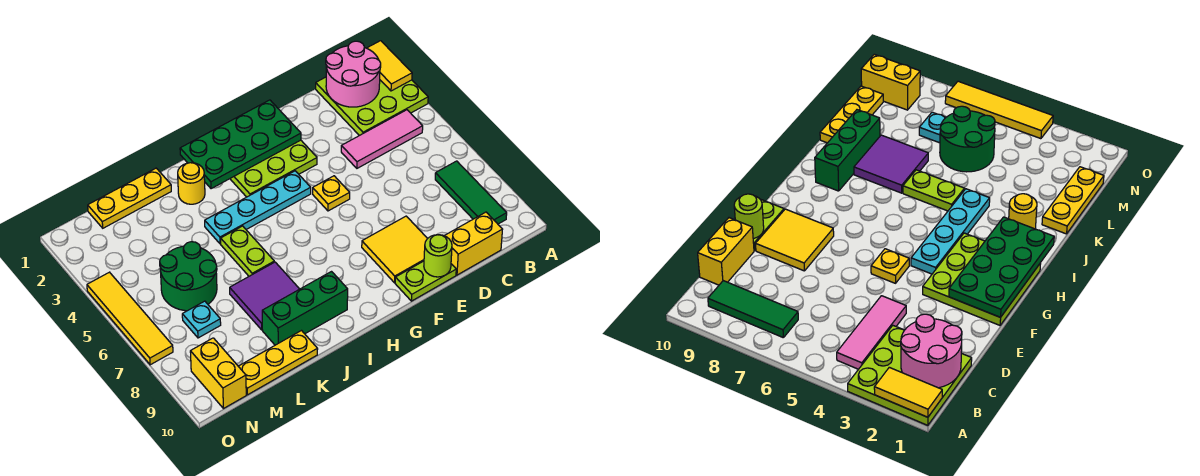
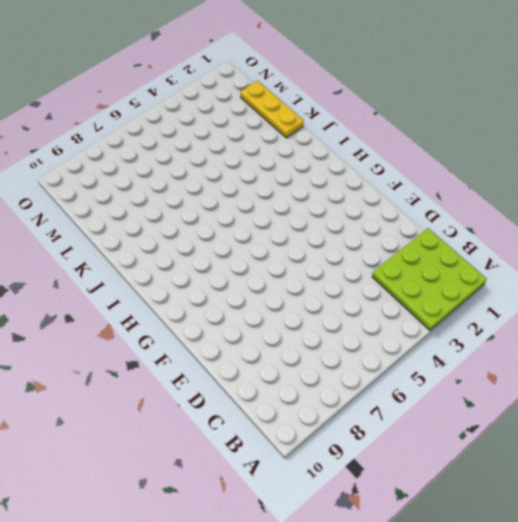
none -> pink 1x3 tile [341,110,423,168]
none -> green 1x3 tile [435,161,507,224]
none -> yellow 1x2 brick [444,212,503,275]

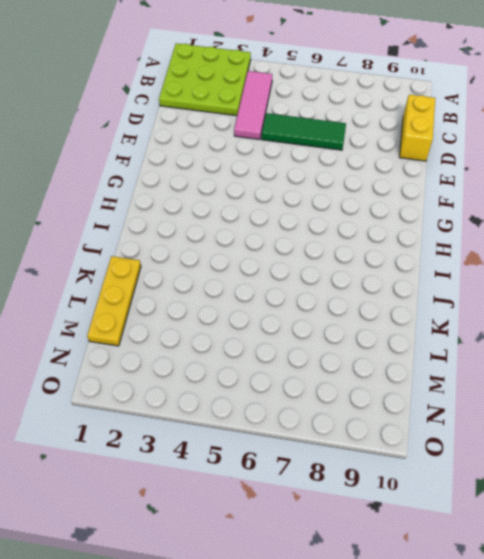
green 1x3 tile [261,113,346,150] -> green 1x3 tile moved to [435,161,507,224]
none -> yellow 2x2 tile [362,216,428,283]
none -> lime 1x2 plate [395,261,456,301]
none -> lime 3x3 plate [230,140,317,197]

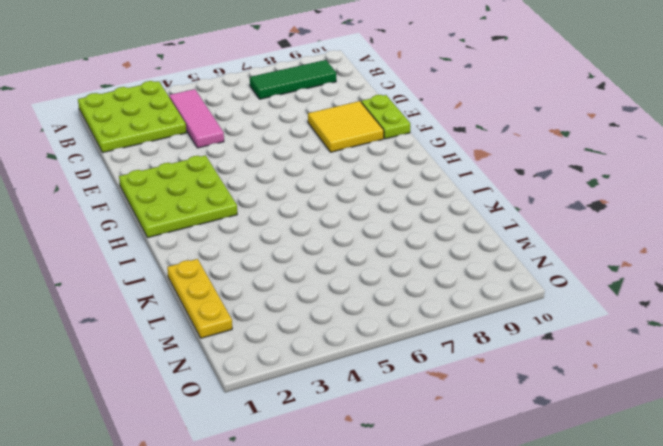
none -> yellow 1x2 brick [444,212,503,275]
none -> yellow 1x1 plate [313,176,350,211]
none -> cyan 1x4 plate [205,171,311,244]

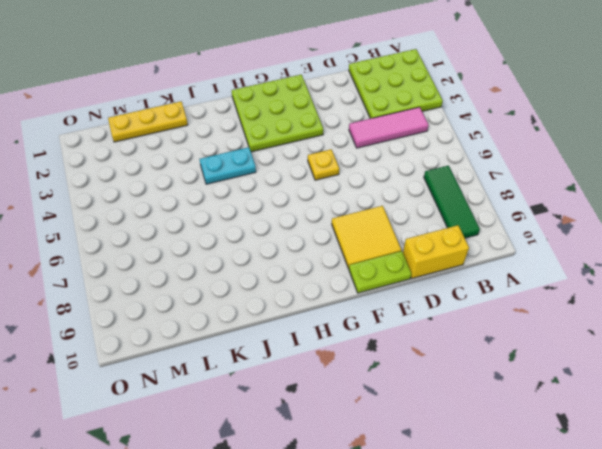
cyan 1x2 plate [200,147,256,184] -> cyan 1x4 plate [205,171,311,244]
none -> green 1x3 brick [262,272,348,345]
none -> yellow 1x1 round brick [178,163,205,204]
none -> lime 1x2 plate [221,226,274,276]

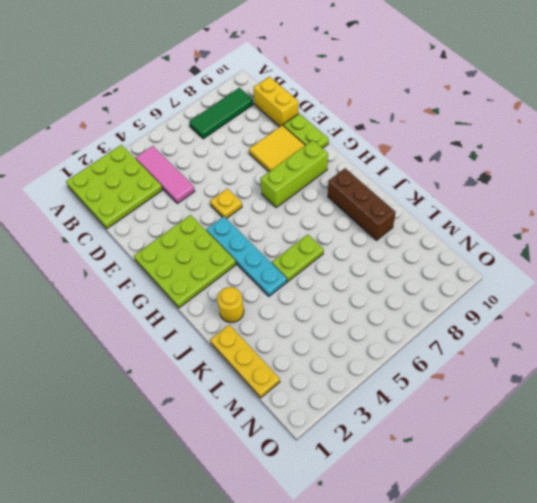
lime 1x3 brick [260,140,328,207] -> none
brown 1x3 brick [328,168,396,240] -> green 1x3 brick [262,272,348,345]
none -> purple 2x2 tile [230,262,299,330]
none -> yellow 1x3 plate [238,331,318,395]
none -> green 2x2 round brick [160,242,217,311]

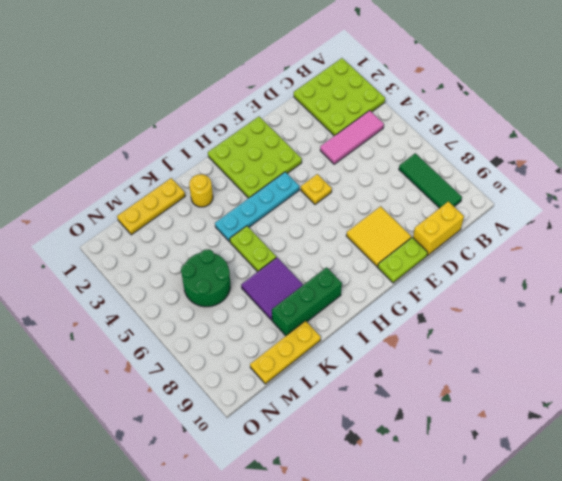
none -> cyan 1x1 plate [182,301,221,338]
none -> yellow 1x2 brick [190,338,246,409]
none -> yellow 1x4 tile [87,272,173,365]

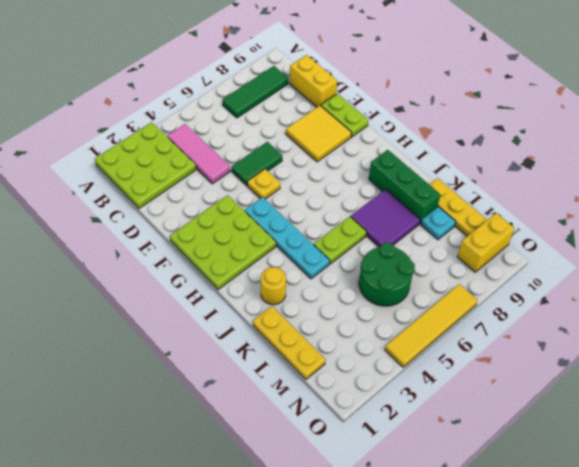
green 1x2 tile [232,142,283,186] -> none
cyan 1x1 plate [421,207,456,240] -> cyan 1x1 plate moved to [182,301,221,338]
none -> yellow 1x2 tile [367,41,412,91]
none -> pink 2x2 round brick [326,41,381,107]
none -> lime 1x1 round brick [424,235,452,277]

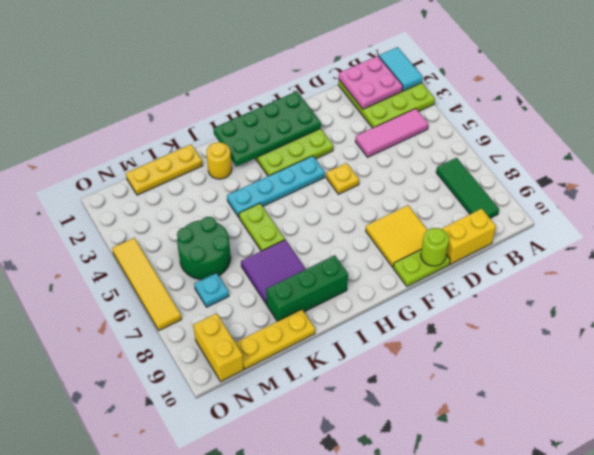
cyan 1x2 tile [379,47,423,91] -> yellow 1x2 tile [367,41,412,91]
pink 2x2 plate [339,56,403,109] -> pink 2x2 round brick [326,41,381,107]

